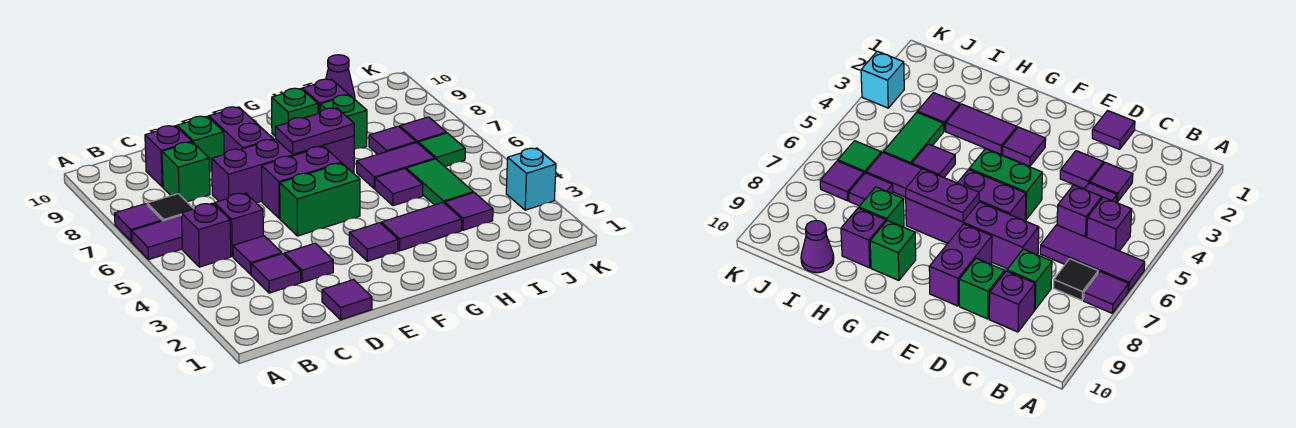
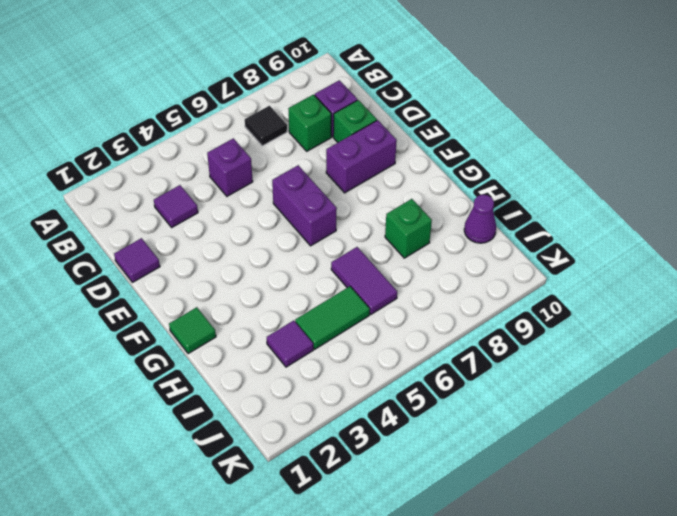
green 1x1 tile [169,307,216,354] -> green 1x1 tile moved to [418,133,465,166]
none -> purple 1x3 tile [132,215,182,260]
none -> purple 1x1 tile [115,204,162,242]
none -> purple 1x1 brick [181,203,231,267]
none -> purple 1x1 tile [233,236,282,274]

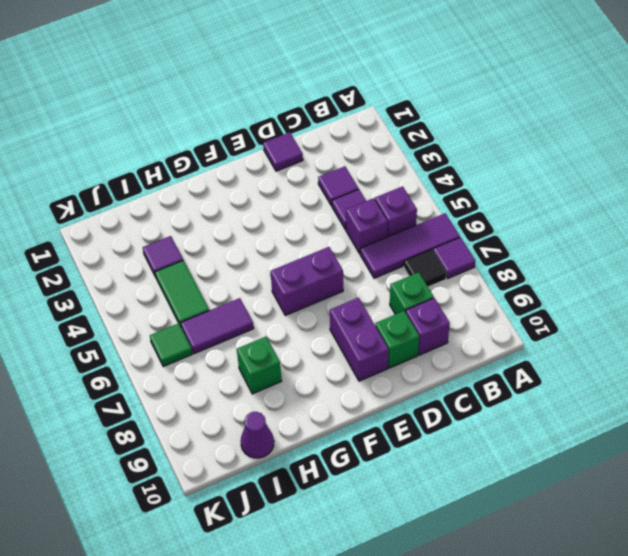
none -> purple 1x1 tile [284,243,333,282]
none -> purple 1x4 brick [212,136,354,203]
none -> green 1x2 brick [280,163,360,236]
none -> purple 1x1 tile [349,223,398,261]

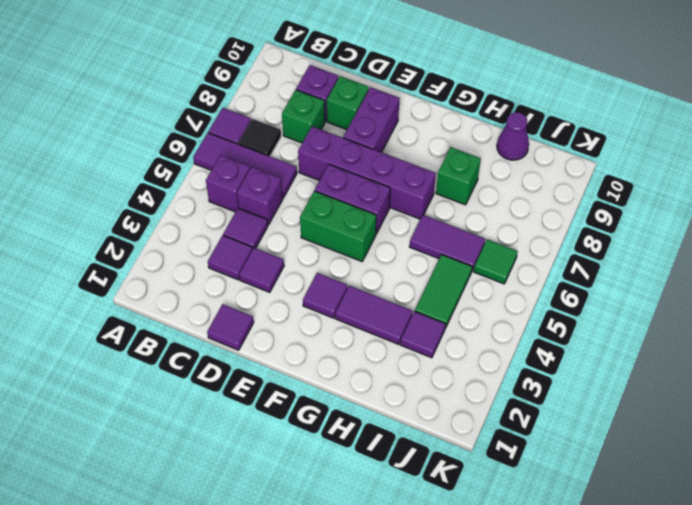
none -> green 1x1 brick [272,88,318,137]
none -> purple 1x1 tile [375,169,423,206]
none -> purple 1x1 brick [302,79,349,114]
none -> purple 1x1 tile [369,126,416,154]

